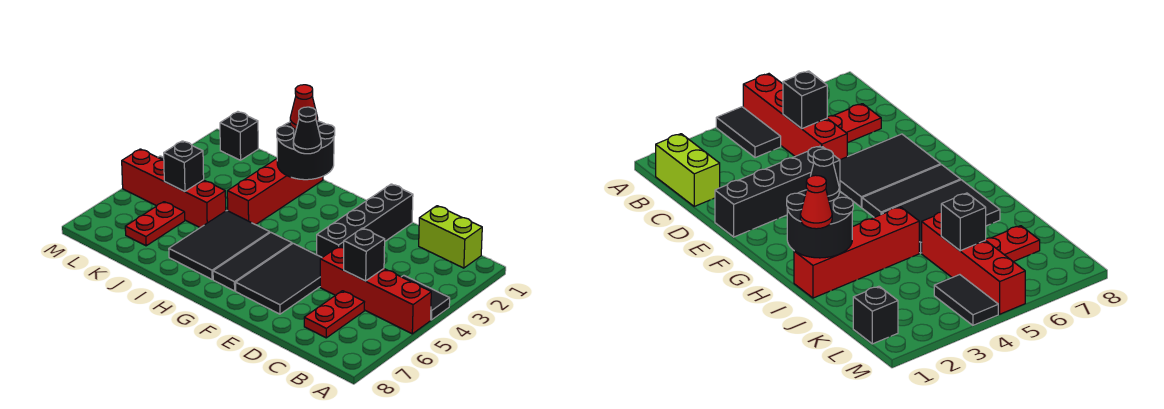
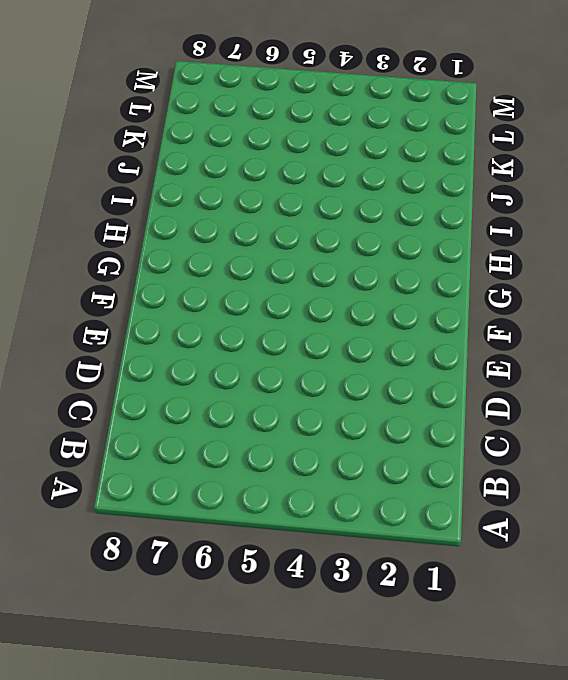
none -> black 1x2 tile [402,275,450,320]
none -> red 1x4 brick [320,246,431,334]
none -> lime 1x2 brick [419,206,482,268]

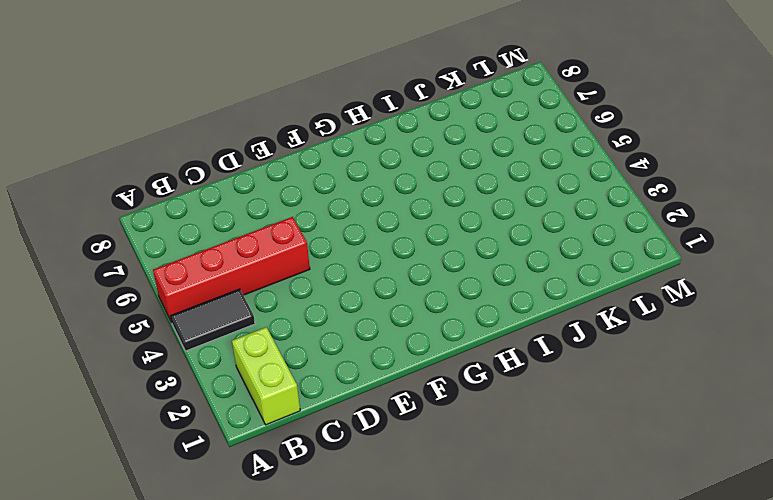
lime 1x2 brick [232,327,300,425] -> lime 1x2 brick turned to [419,206,482,268]
none -> red 1x2 plate [304,291,364,338]
none -> black 1x4 brick [317,184,413,257]
none -> black 2x3 tile [236,243,322,314]

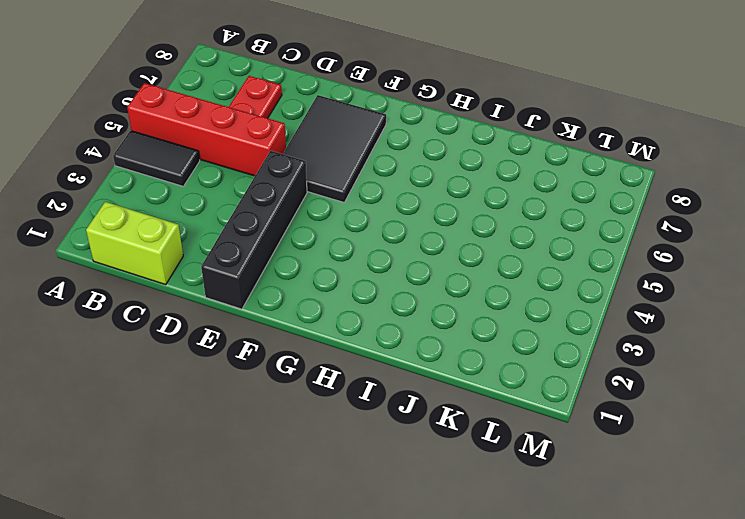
none -> black 1x3 tile [213,232,292,291]
none -> black 2x3 tile [169,211,270,279]
none -> red 1x4 brick [227,159,323,225]

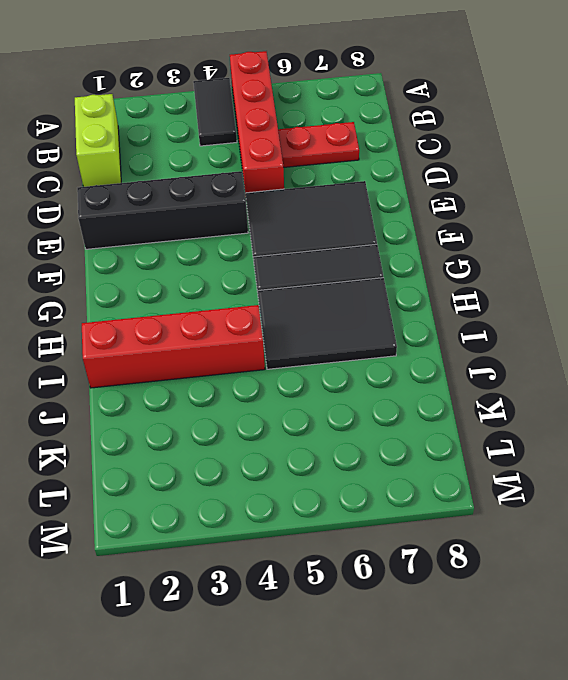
none -> red 1x4 brick [122,149,226,228]
none -> red 1x2 plate [125,202,185,246]
none -> black 1x1 brick [220,112,258,160]

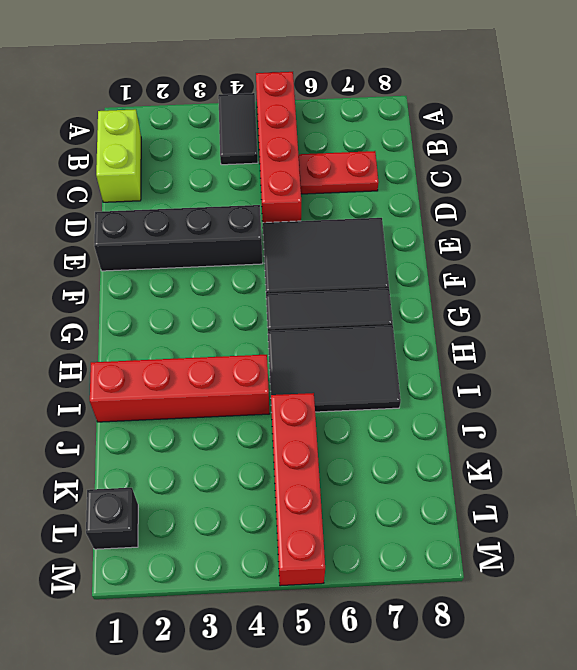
none -> red 1x2 plate [125,202,185,246]
none -> black 1x2 tile [934,275,998,325]
none -> black 1x1 brick [344,228,385,281]

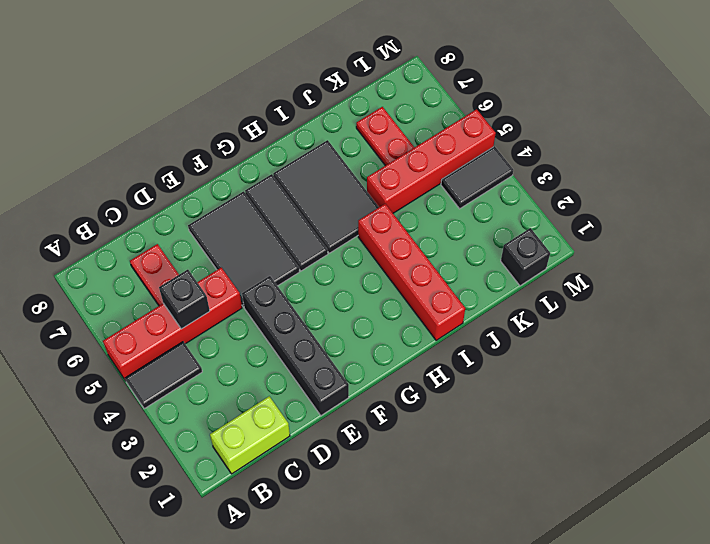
none -> black 2x2 round brick [277,121,335,180]
none -> black 1x1 brick [164,141,204,192]
none -> black 1x1 cone [293,107,321,154]

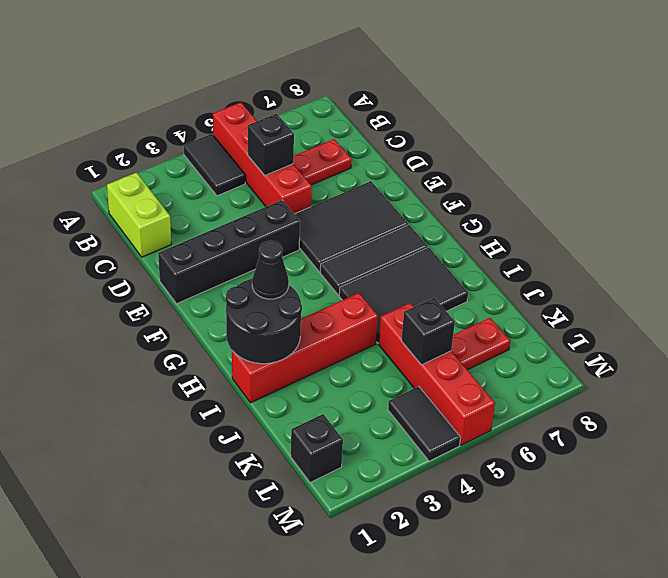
none -> red 1x1 cone [290,85,318,129]

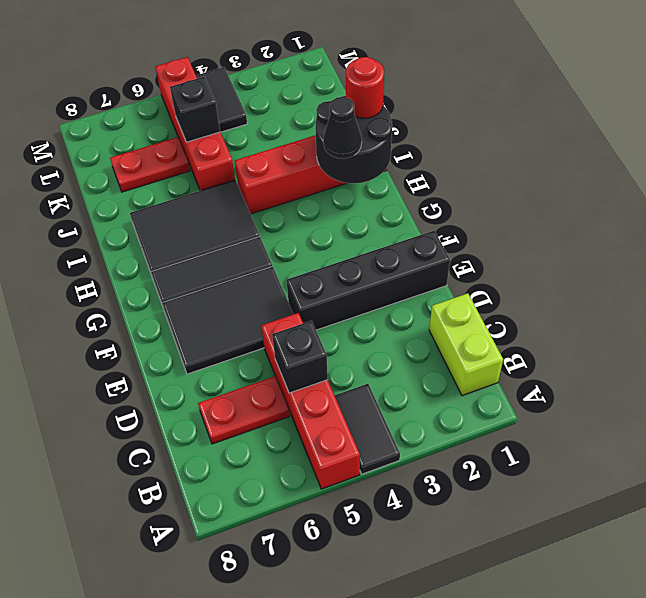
red 1x1 round brick [346,57,384,118] -> red 1x1 cone [290,85,318,129]
none -> black 1x1 brick [220,112,258,160]

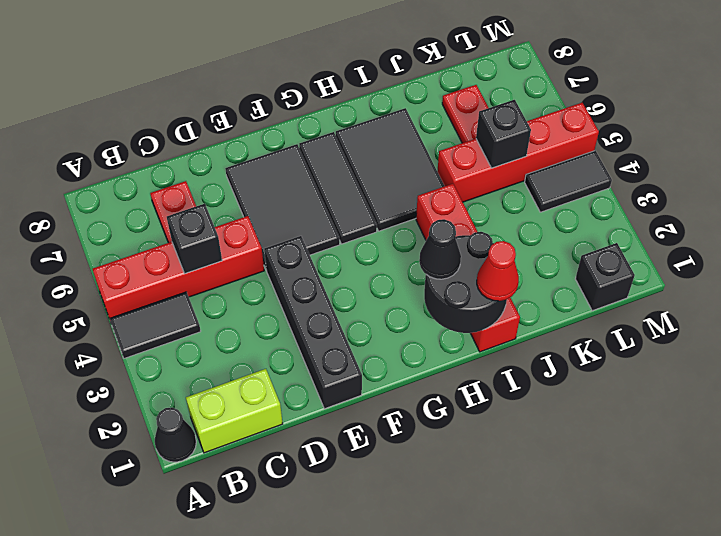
black 1x1 cone [155,407,196,462] -> none

